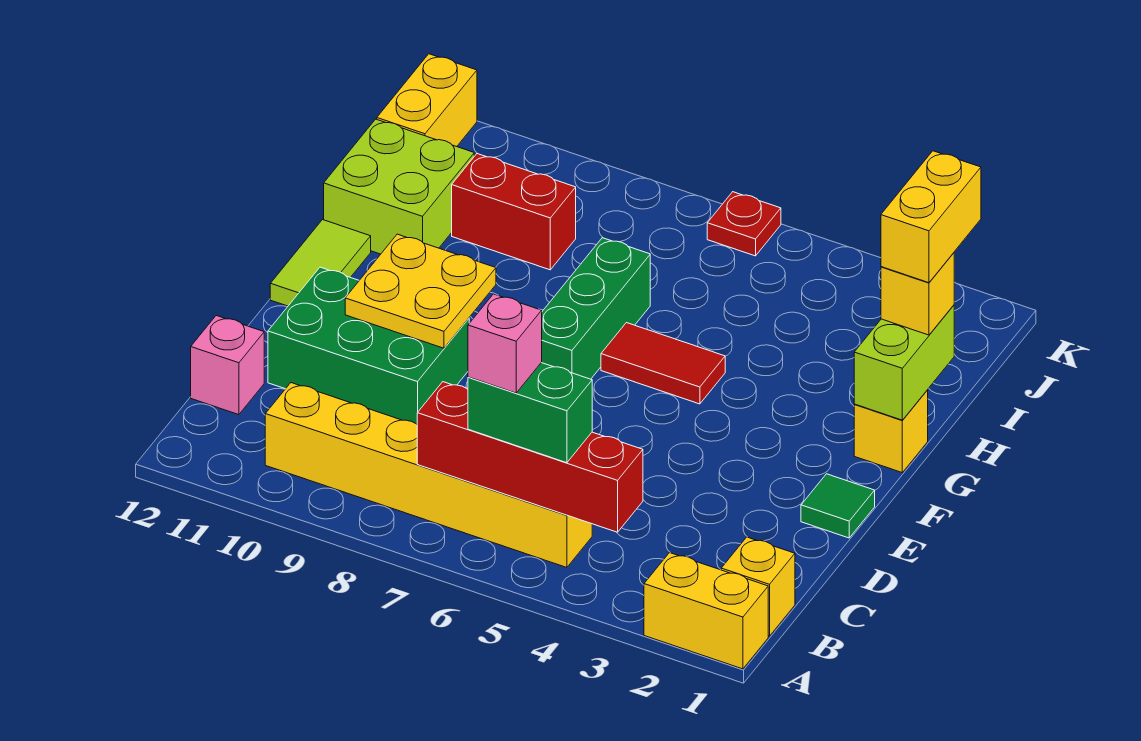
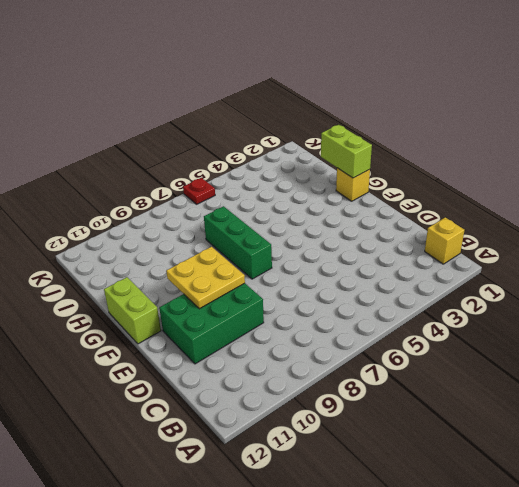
lime 1x2 brick [104,277,161,344] -> lime 1x2 tile [270,220,371,306]
none -> yellow 1x2 brick [644,553,768,669]
none -> yellow 1x6 brick [265,383,592,568]
none -> pink 1x1 brick [191,316,264,415]

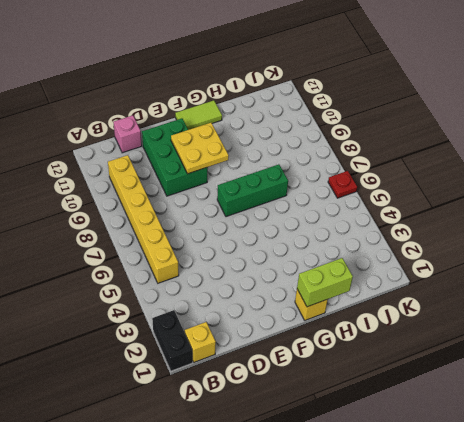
black 1x2 brick [152,310,193,371] -> yellow 1x2 brick [644,553,768,669]
none -> green 1x1 tile [801,474,875,538]
none -> red 1x2 tile [601,323,725,404]
none -> lime 2x2 brick [324,119,474,254]

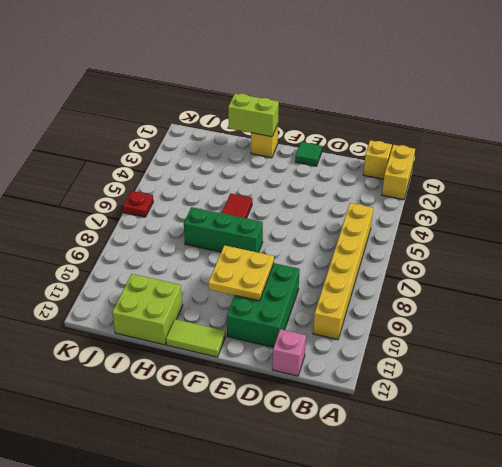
none -> red 1x2 brick [452,154,576,270]
none -> yellow 1x2 brick [377,54,477,147]
none -> red 1x4 brick [417,382,643,532]

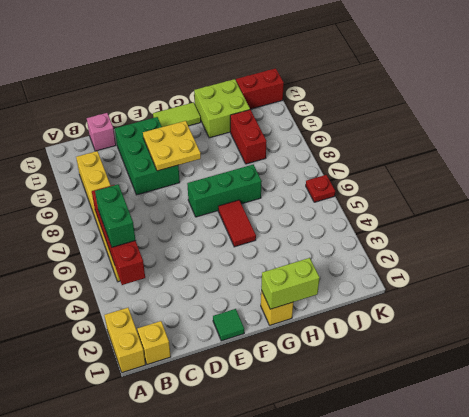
red 1x2 brick [236,68,284,109] -> yellow 1x2 brick [377,54,477,147]
none -> yellow 1x1 brick [881,253,954,335]
none -> pink 1x1 brick [468,294,542,393]
none -> yellow 1x2 brick [881,151,981,283]

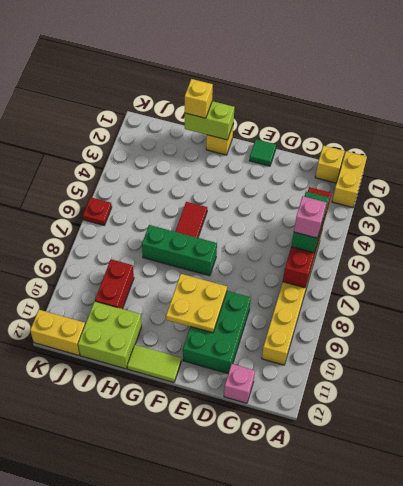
none -> yellow 1x2 brick [881,151,981,283]

